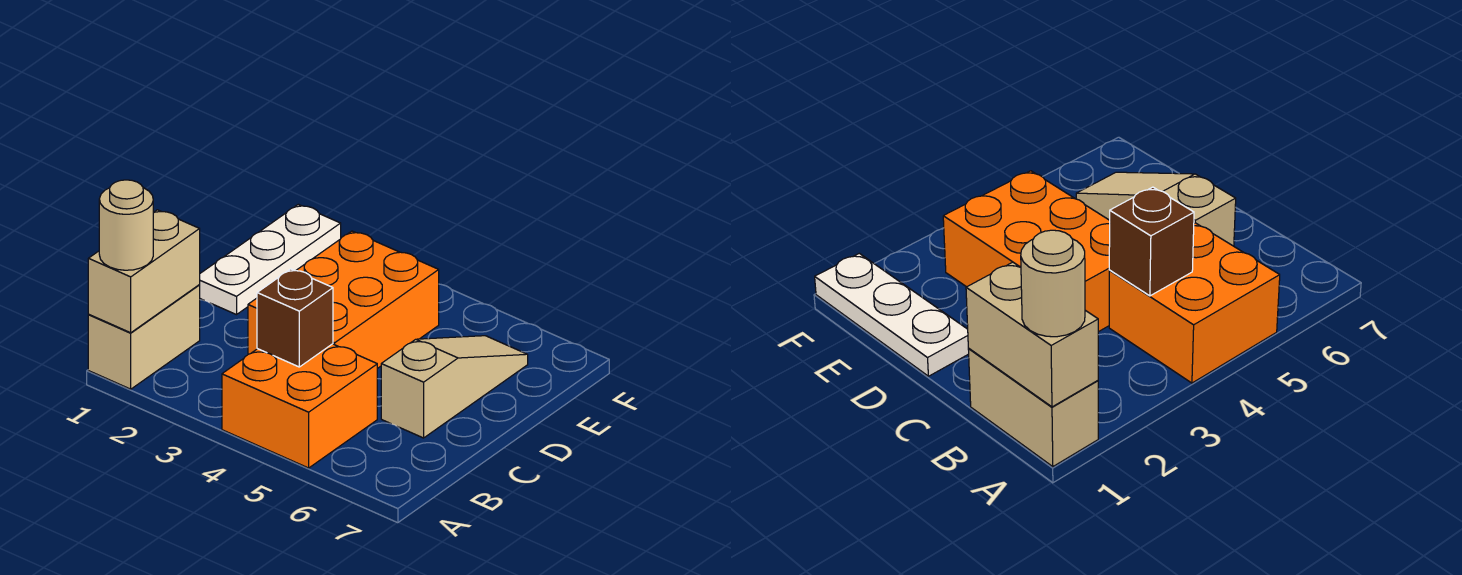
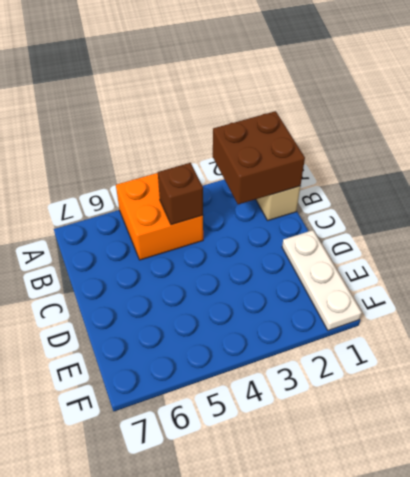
brown 2x2 brick [213,111,305,204] -> tan 1x2 brick [88,210,200,333]
none -> orange 2x3 brick [248,231,439,369]
none -> tan 1x3 slope [381,336,528,438]

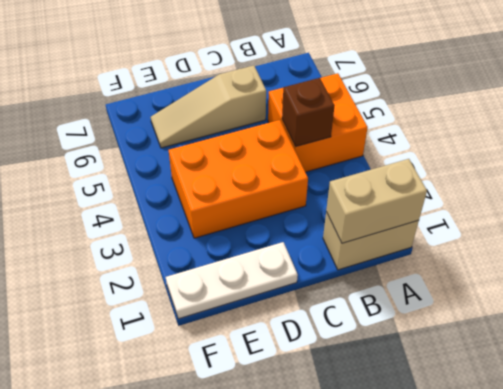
none -> tan 1x1 round brick [99,180,153,270]

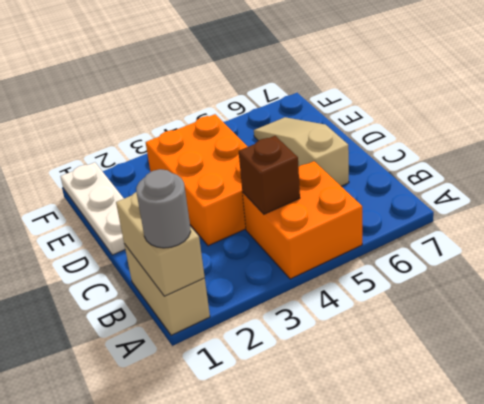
grey 1x1 round brick [136,169,191,248] -> tan 1x1 round brick [99,180,153,270]

